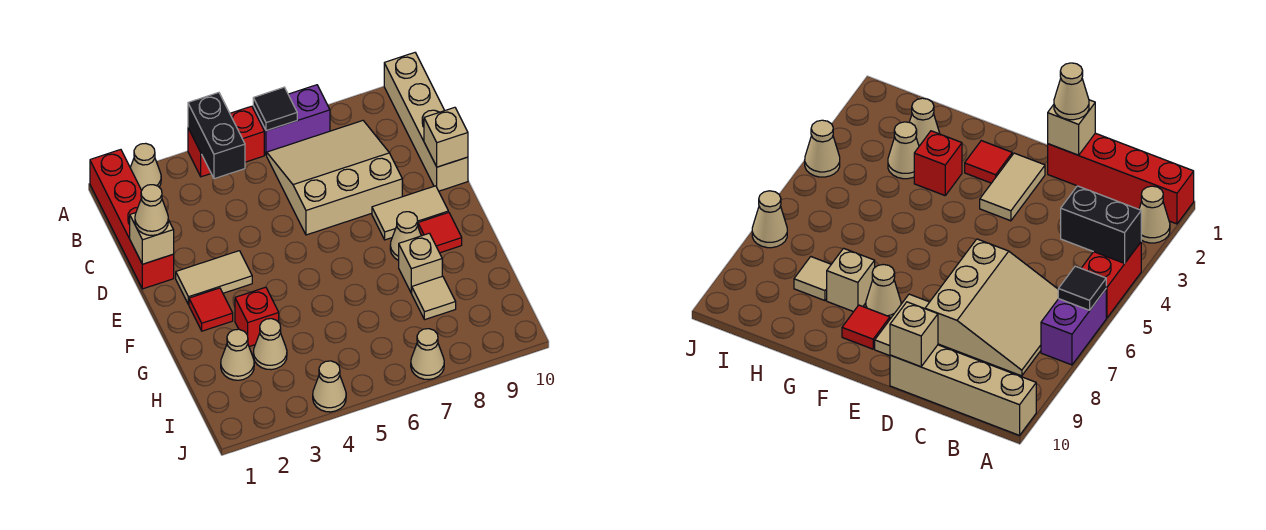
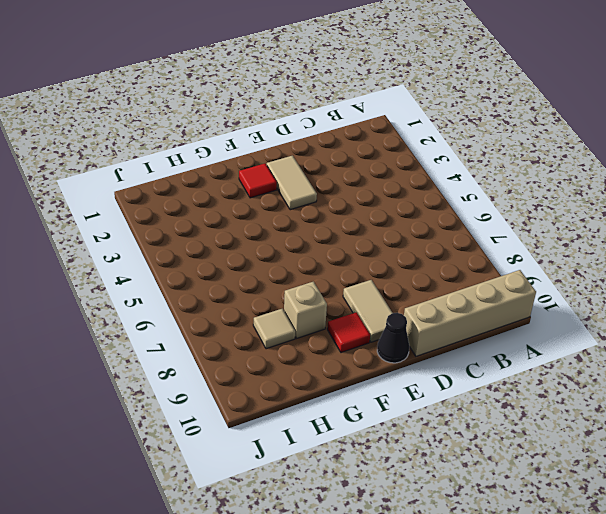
black 1x1 cone [377,313,409,363] -> none
none -> red 1x4 brick [90,150,174,289]
none -> tan 1x1 cone [130,143,161,190]
none -> red 1x2 brick [188,106,264,177]

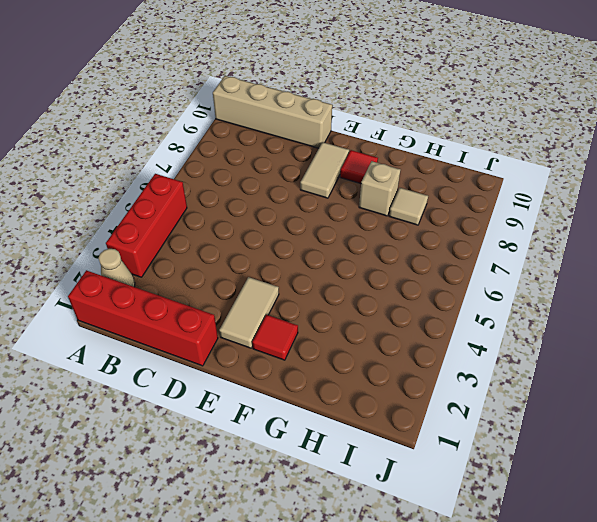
red 1x3 brick [106,174,187,277] -> red 1x2 brick [188,106,264,177]
none -> purple 1x2 brick [253,85,330,155]
none -> tan 3x3 slope [267,121,402,235]
none -> tan 1x1 cone [390,212,421,261]

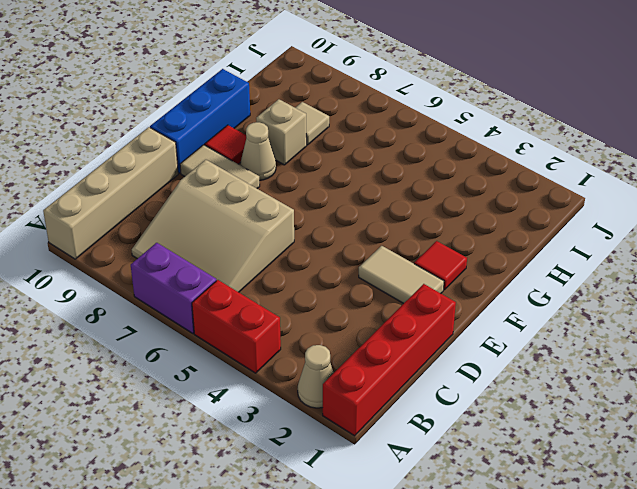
blue 1x3 brick [150,69,250,173] -> none
none -> red 1x1 brick [235,287,279,347]
none -> tan 1x1 cone [221,329,254,380]
none -> tan 1x1 cone [253,319,287,370]

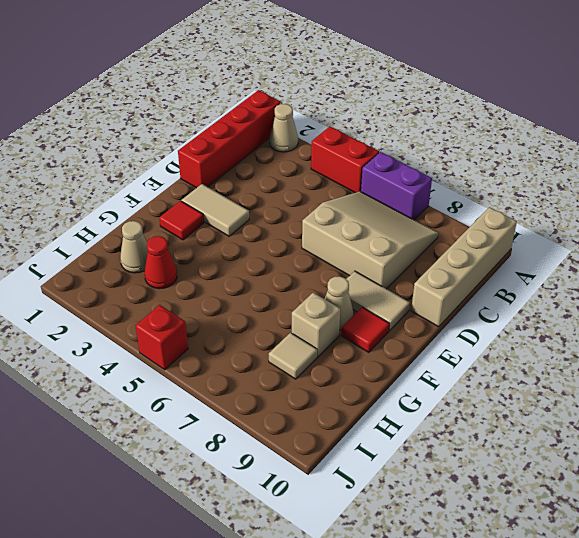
red 1x1 cone [145,236,177,289] -> tan 1x1 cone [253,319,287,370]
red 1x1 brick [136,305,188,370] -> red 1x1 brick moved to [235,287,279,347]
none -> tan 1x1 cone [313,361,346,412]
none -> tan 1x1 cone [411,329,444,380]
none -> black 1x2 brick [188,92,245,179]

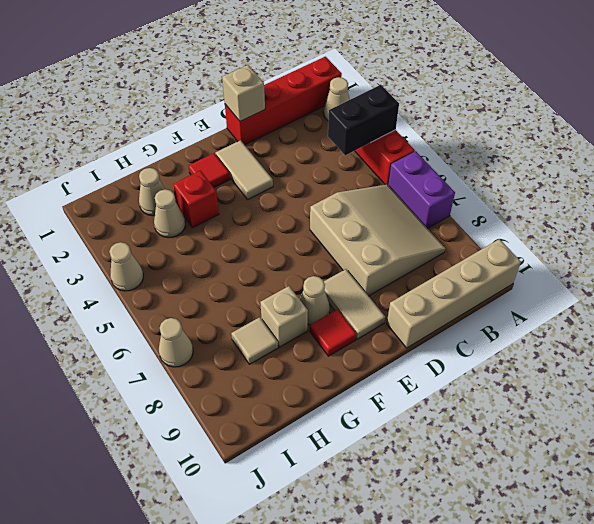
none -> black 1x1 tile [253,87,297,131]
none -> tan 1x1 brick [424,107,468,167]
none -> tan 1x1 cone [135,185,168,235]

